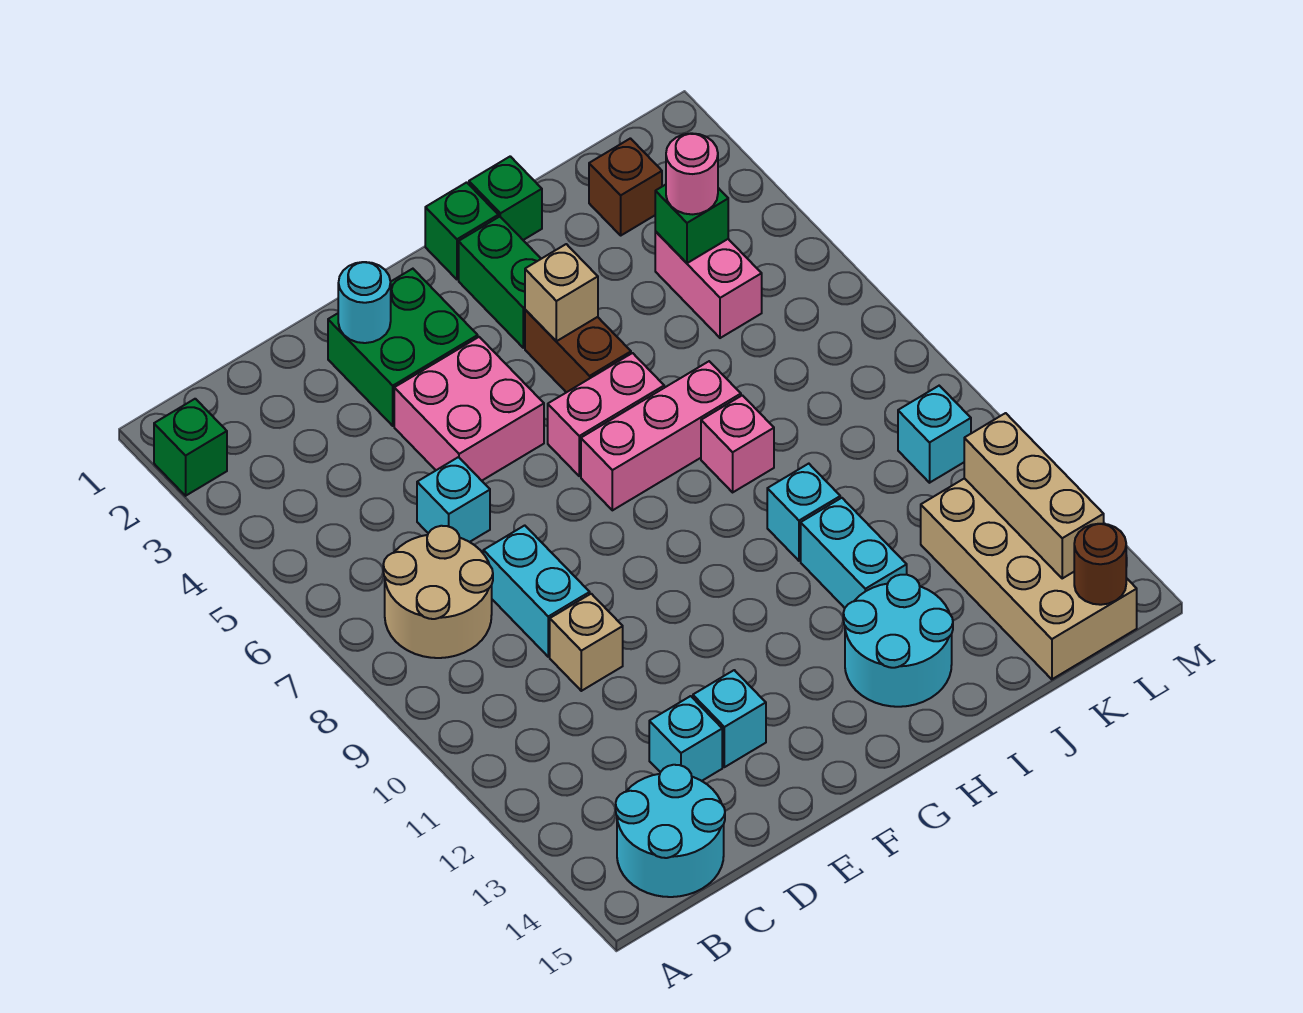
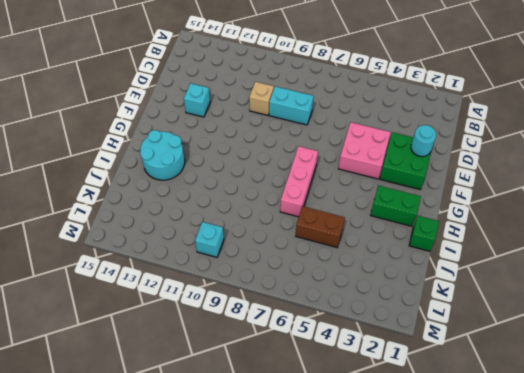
brown 1x2 brick [296,206,345,247] -> brown 1x2 brick moved to [525,310,631,392]
none -> green 1x1 brick [154,399,227,496]
none -> tan 2x2 round brick [383,526,493,658]
none -> cyan 2x2 round brick [616,765,725,897]
none -> cyan 1x1 brick [417,457,490,542]

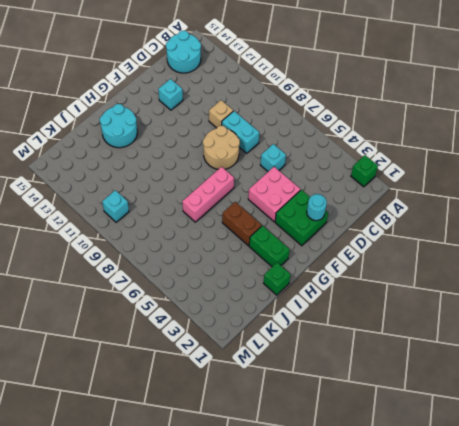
tan 2x2 round brick [203,125,240,169] -> tan 2x2 round brick moved to [383,526,493,658]
none -> cyan 1x1 brick [649,696,722,781]
none -> pink 1x2 brick [548,353,664,476]
none -> green 1x1 brick [425,182,498,279]
none -> pink 1x1 brick [701,395,774,492]

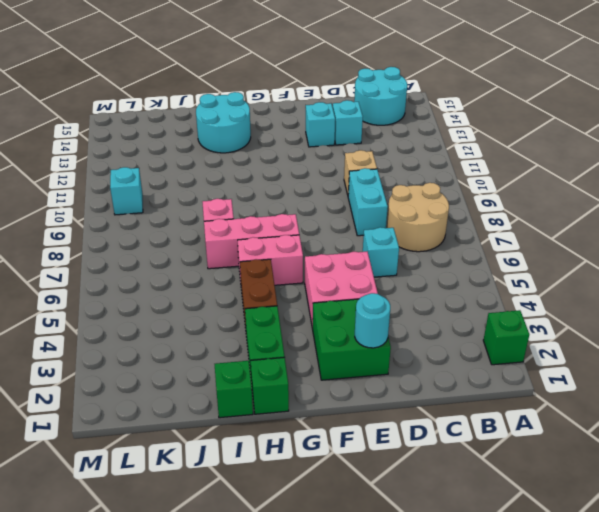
none -> cyan 1x1 brick [767,464,840,561]
none -> cyan 1x2 brick [801,498,907,608]
none -> brown 1x1 brick [589,138,662,235]
none -> pink 1x2 brick [655,232,762,338]

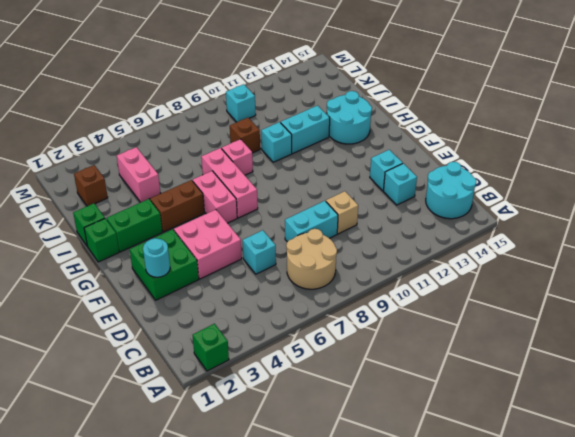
pink 1x2 brick [117,147,161,202] -> pink 1x2 brick turned to [655,232,762,338]
brown 1x1 brick [230,118,260,153] -> none
none -> tan 2x4 brick [921,478,1137,679]
none -> tan 1x1 brick [525,244,598,341]
none -> green 1x1 brick [655,185,728,263]
none -> tan 1x3 brick [964,413,1104,578]

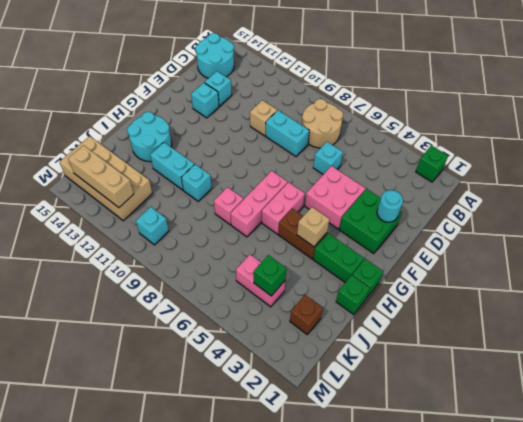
none -> brown 1x1 round brick [1074,524,1126,605]
none -> pink 1x1 round brick [666,133,718,214]

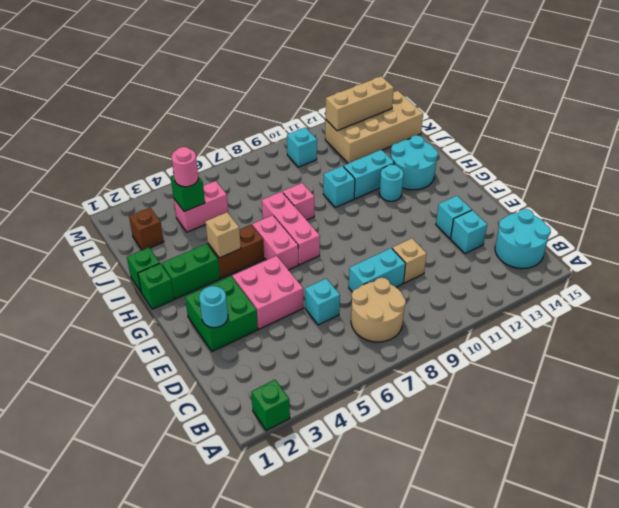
cyan 1x1 round brick [379,165,404,201] -> none
none -> brown 1x1 round brick [1074,524,1126,605]

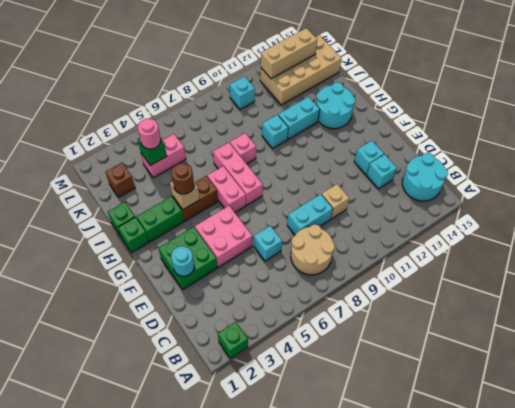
brown 1x1 round brick [171,163,194,194] -> brown 1x1 round brick moved to [1074,524,1126,605]

